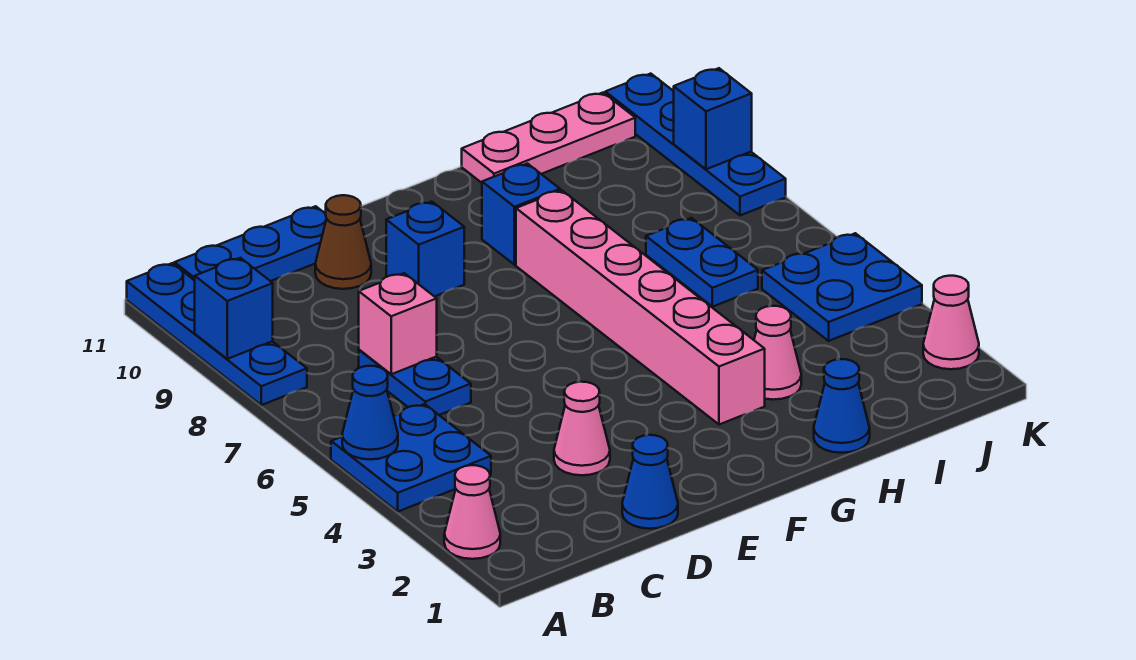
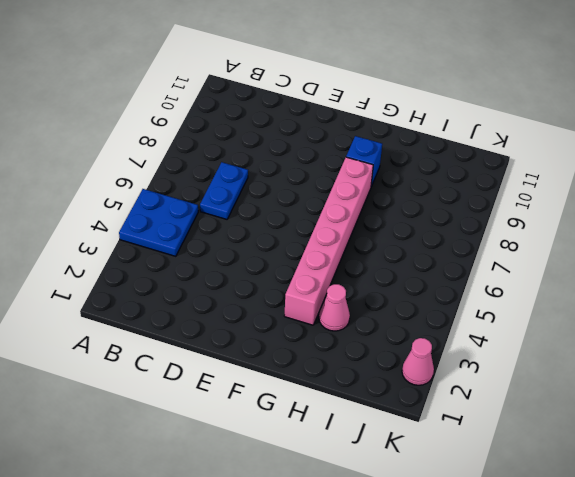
none -> pink 1x1 cone [444,465,500,559]
none -> blue 1x4 plate [127,263,307,405]
none -> blue 1x3 plate [174,206,326,281]

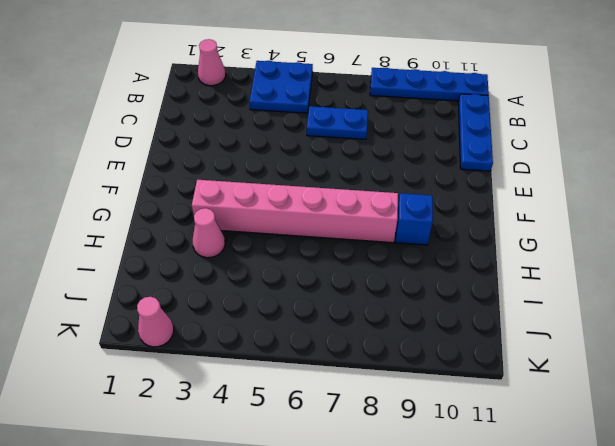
none -> blue 1x1 cone [622,435,678,529]
none -> pink 1x1 cone [554,382,610,475]
none -> brown 1x1 cone [315,195,371,289]

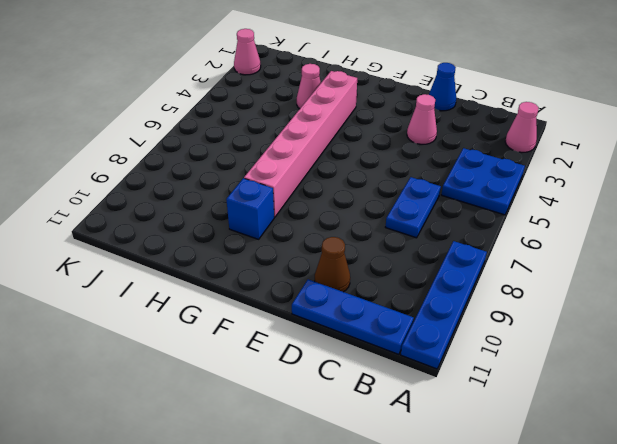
none -> blue 1x1 brick [386,202,464,297]
none -> blue 1x1 cone [814,359,870,453]
none -> pink 1x3 plate [462,93,635,183]

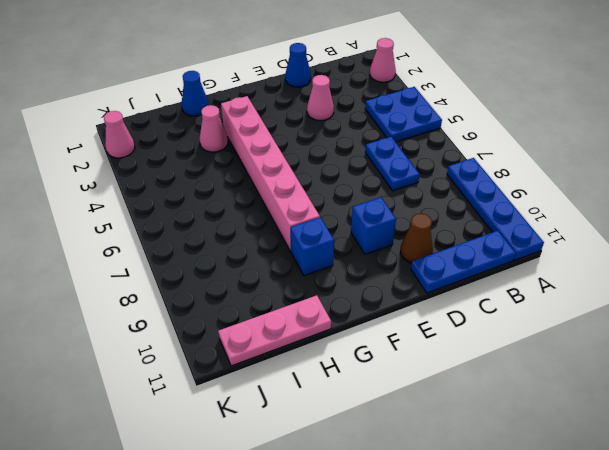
none -> blue 1x2 plate [646,218,758,307]
none -> blue 2x2 plate [762,233,922,341]
none -> blue 1x4 plate [605,74,786,215]

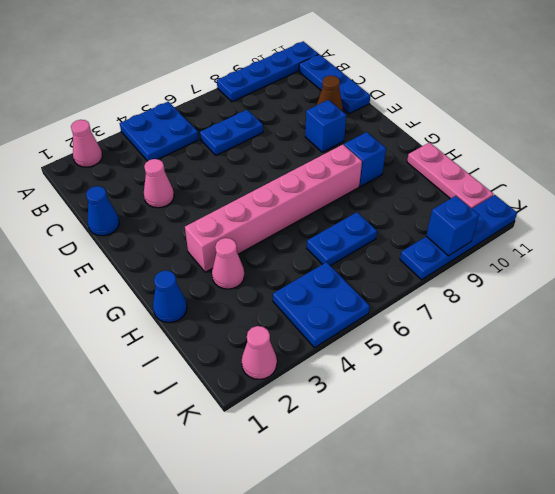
none -> blue 1x1 cone [342,366,398,459]
none -> blue 1x1 brick [195,258,273,359]
none -> pink 1x1 brick [359,273,437,374]

